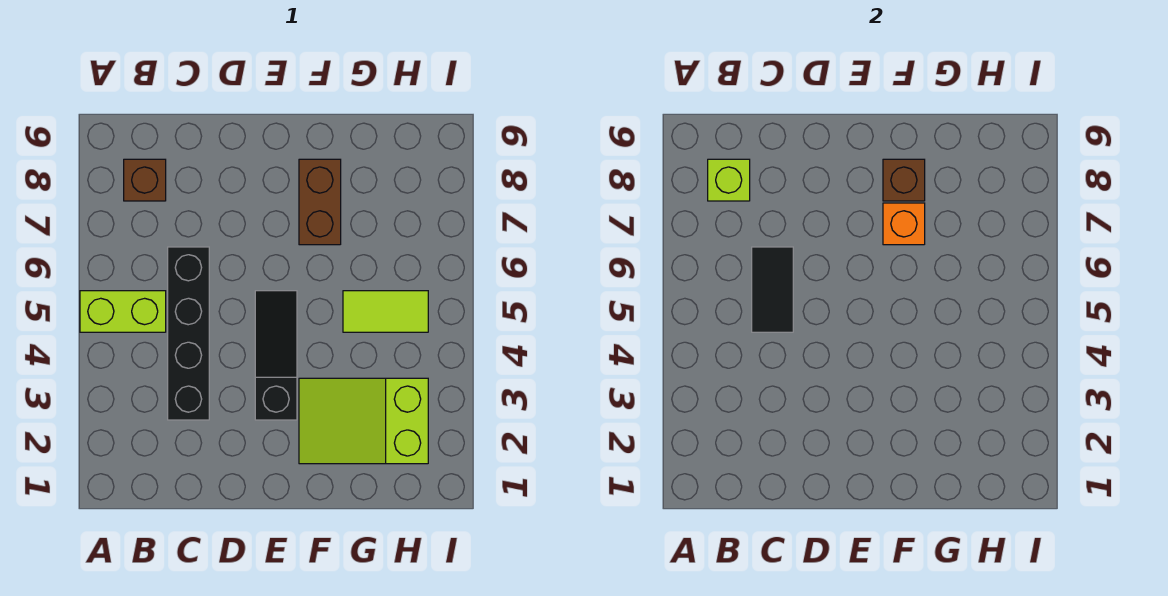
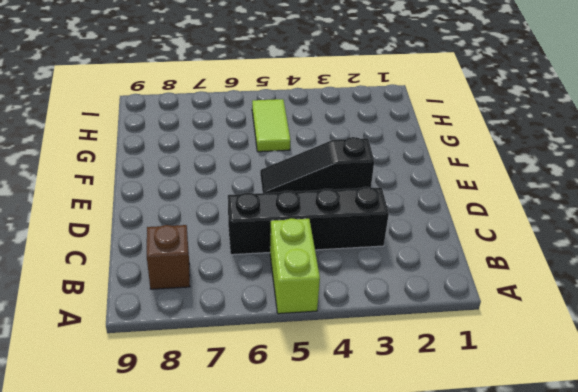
none -> lime 2x3 slope [299,378,428,464]
none -> brown 1x2 brick [299,159,341,245]

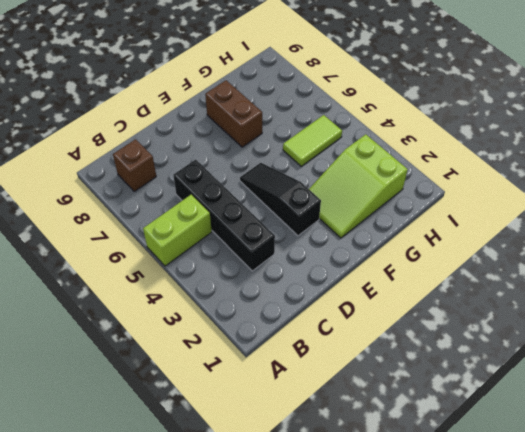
none -> lime 1x1 brick [708,159,750,201]
none -> black 1x2 tile [752,247,793,332]

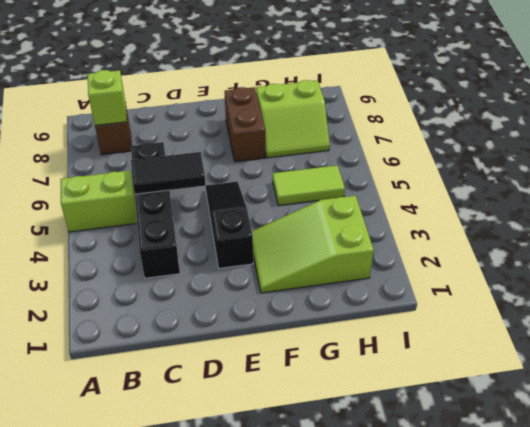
black 1x2 tile [131,152,206,194] -> black 1x2 tile turned to [752,247,793,332]
lime 2x2 slope [256,80,330,158] -> none
none -> orange 1x1 brick [883,203,925,245]
none -> brown 1x1 brick [883,159,925,201]

